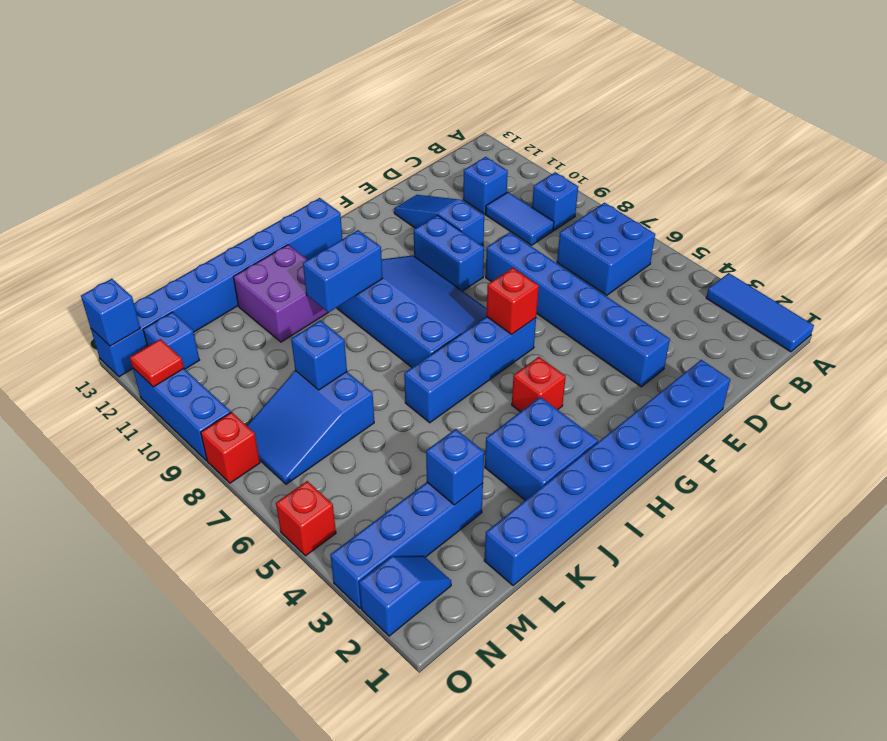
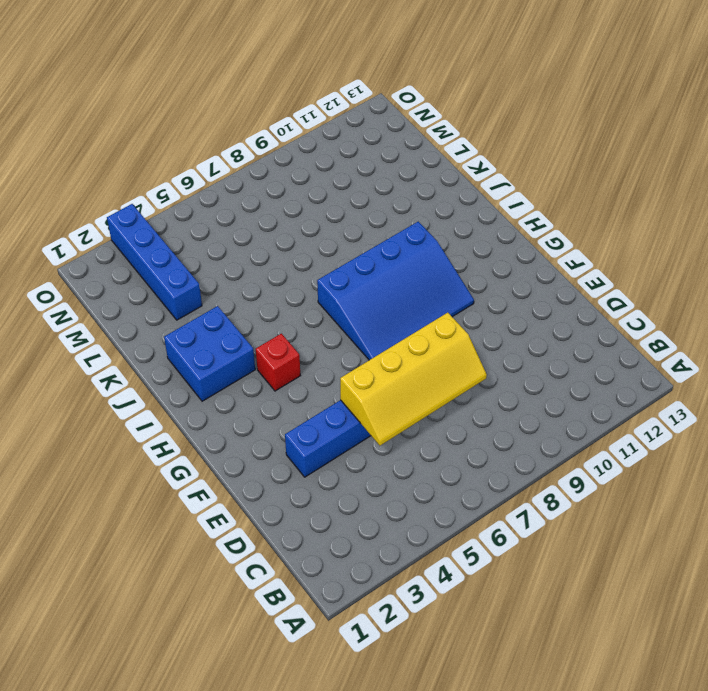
yellow 2x4 slope [340,313,487,446] -> none
none -> blue 1x3 tile [706,273,814,352]
none -> blue 2x2 brick [557,203,655,295]
none -> blue 1x1 brick [532,172,578,230]

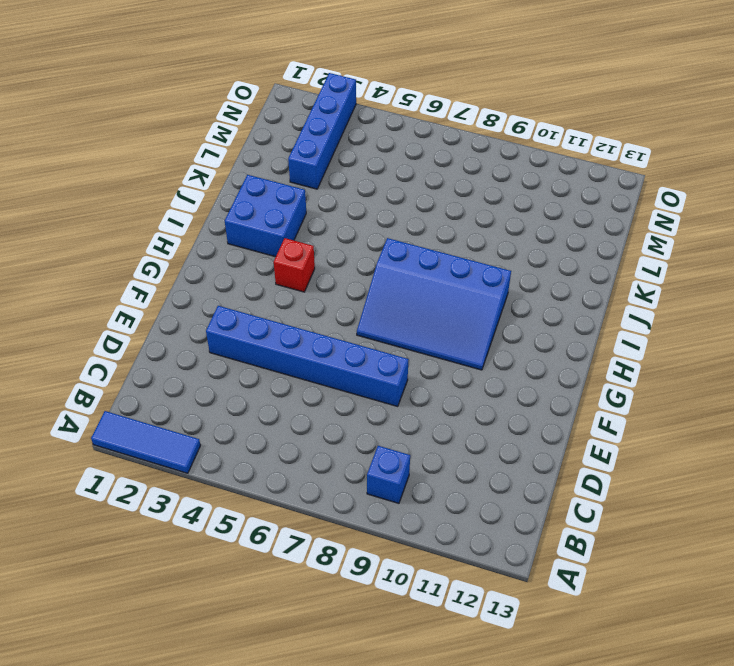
none -> blue 2x2 brick [557,203,655,295]
none -> blue 1x2 tile [486,192,554,245]
none -> blue 1x1 brick [463,157,508,214]

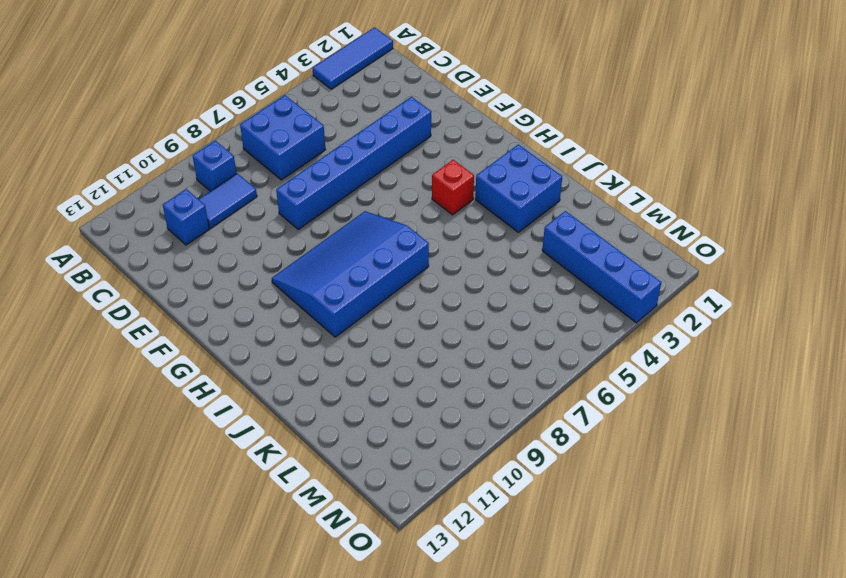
none -> blue 1x8 brick [484,360,730,586]
none -> blue 1x3 slope [394,195,484,246]
none -> blue 1x2 brick [414,215,484,291]

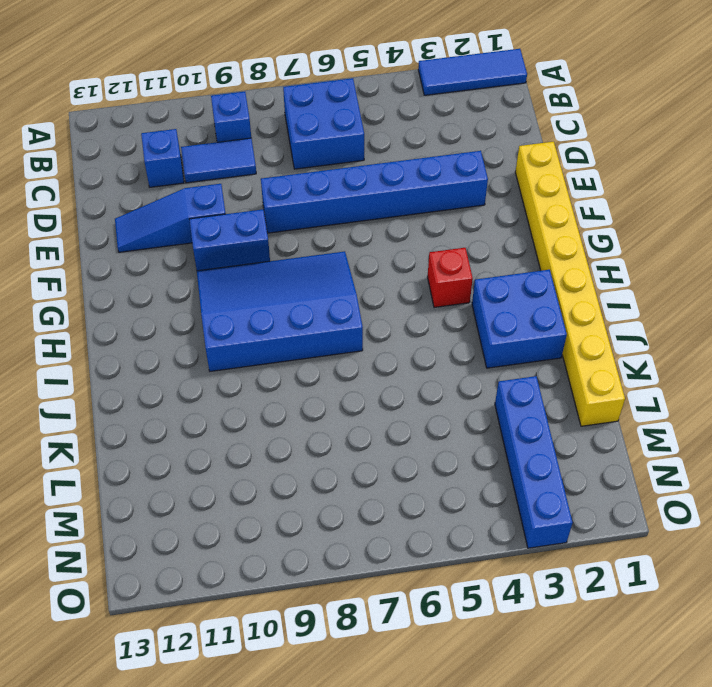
yellow 1x8 brick [515,142,625,426] -> blue 1x8 brick [484,360,730,586]
none -> blue 1x4 brick [404,317,536,423]
none -> blue 1x8 brick [91,198,342,377]
none -> purple 2x2 brick [233,245,328,342]

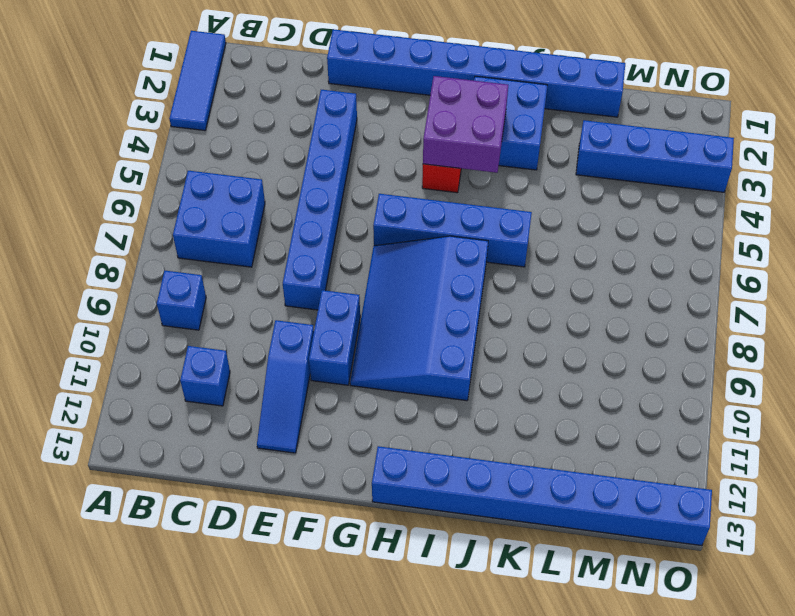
purple 2x2 brick [423,76,508,173] -> purple 2x2 brick moved to [233,245,328,342]
none -> blue 1x2 tile [486,192,554,245]
none -> blue 2x3 slope [247,371,374,484]
none -> blue 1x2 slope [359,556,451,636]

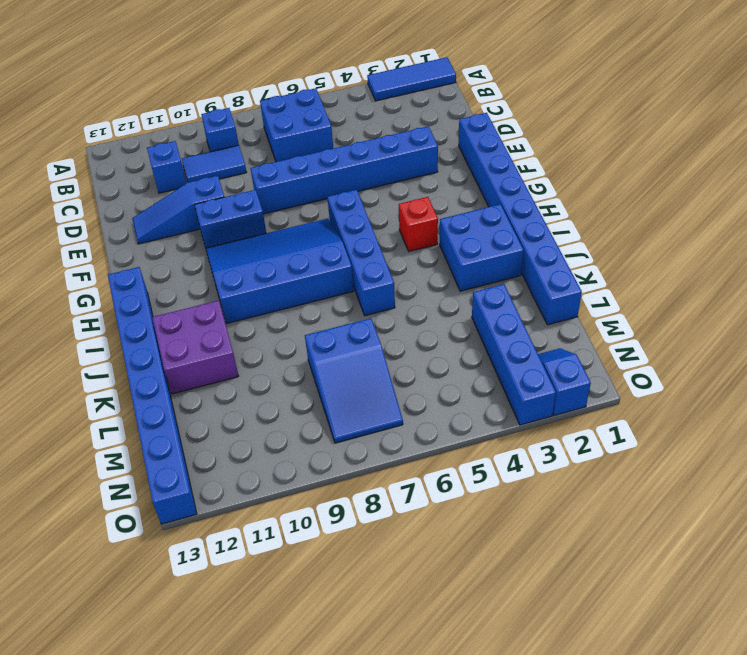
none -> blue 1x1 brick [143,312,199,369]
none -> red 1x1 brick [276,481,336,556]
none -> red 1x1 brick [201,412,260,483]

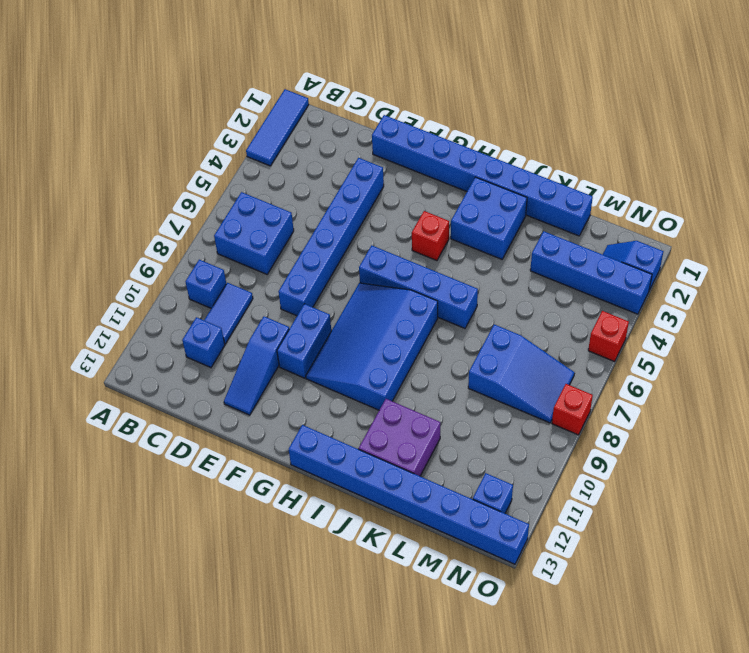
none -> blue 1x3 brick [133,368,231,460]
none -> red 1x1 brick [486,268,539,334]
none -> blue 1x2 brick [303,230,383,313]

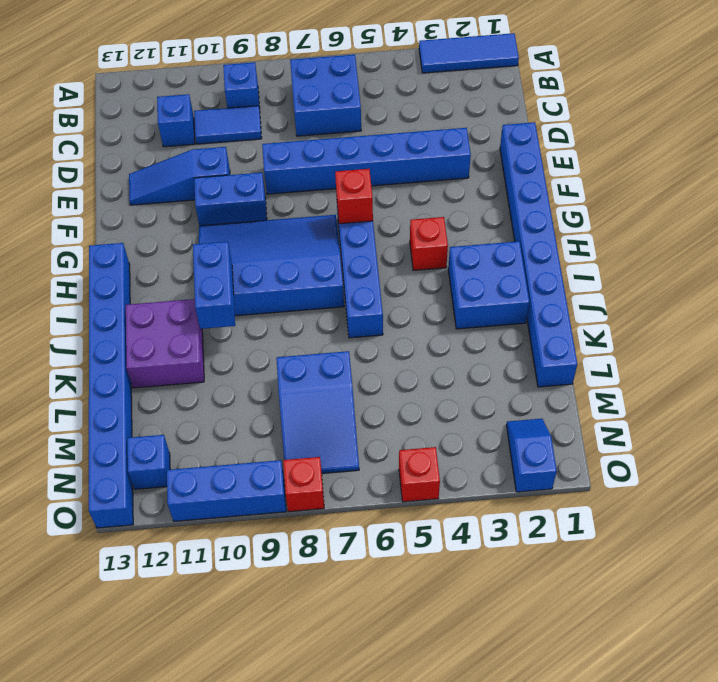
none -> blue 1x4 brick [330,482,483,608]
none -> blue 1x1 brick [426,429,484,505]
none -> blue 1x1 brick [291,320,347,390]

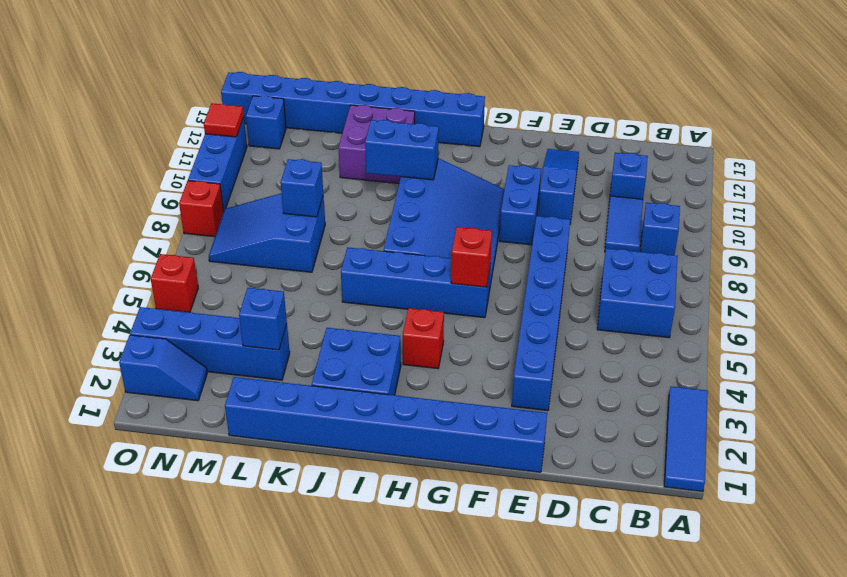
none -> blue 1x1 brick [81,279,140,346]

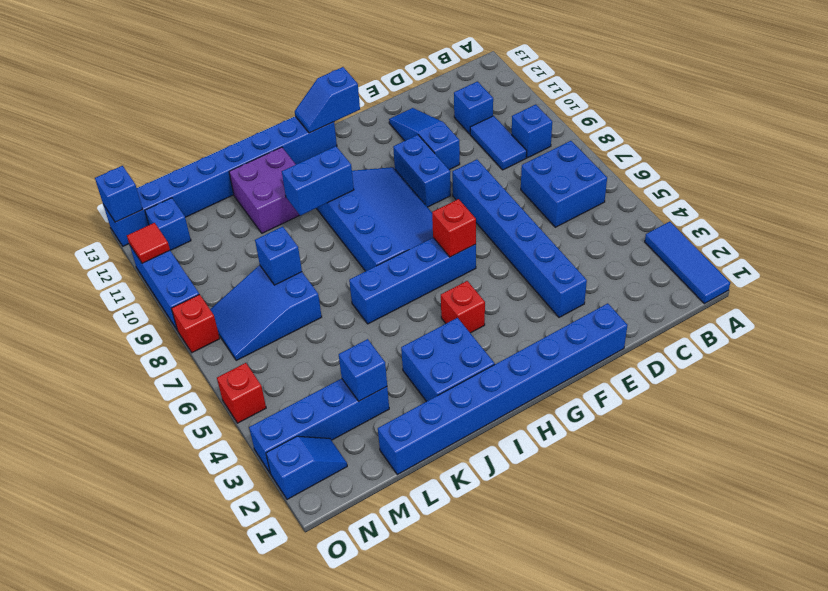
blue 1x2 slope [295,67,360,133] -> none

